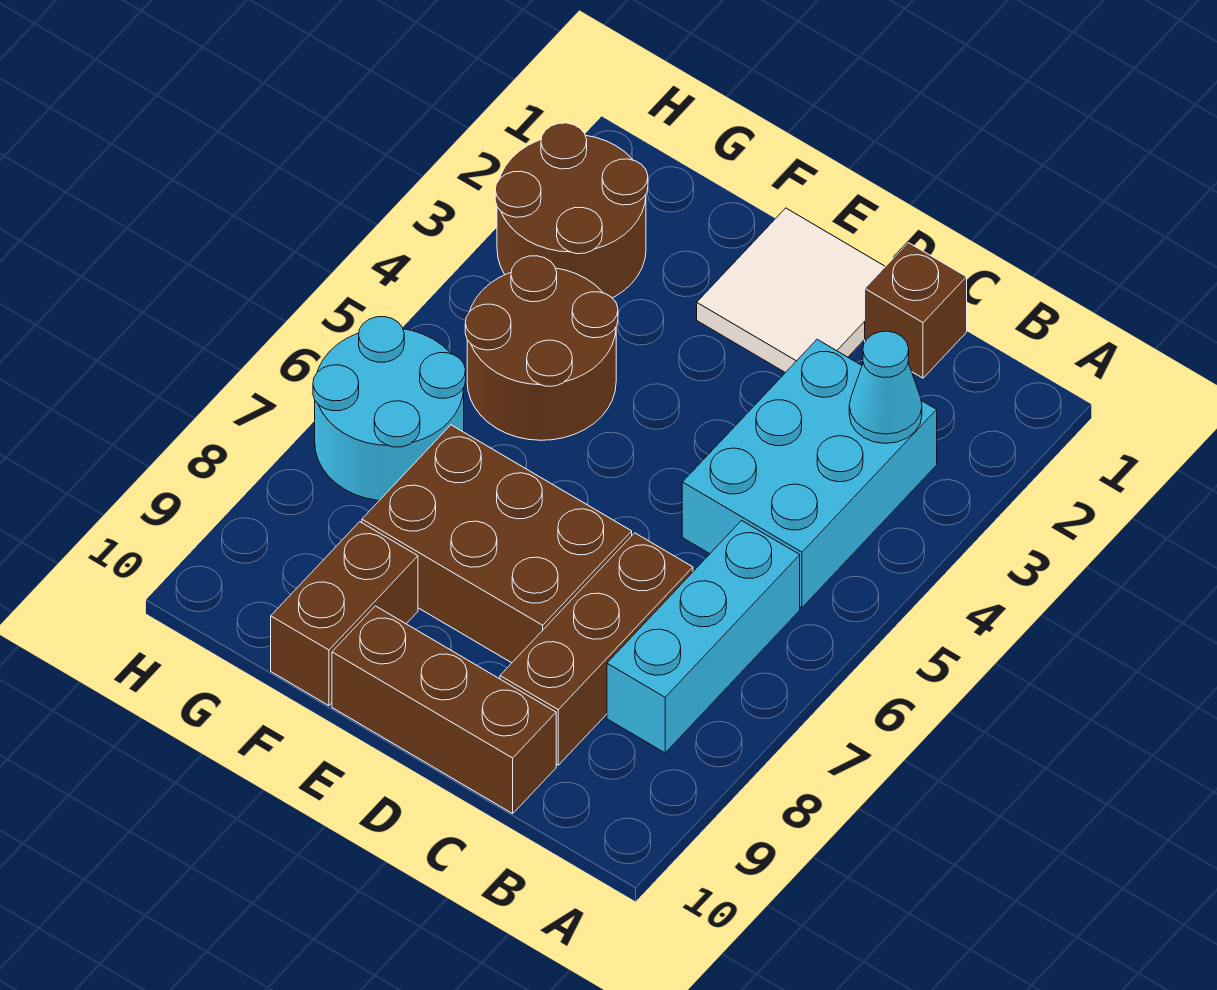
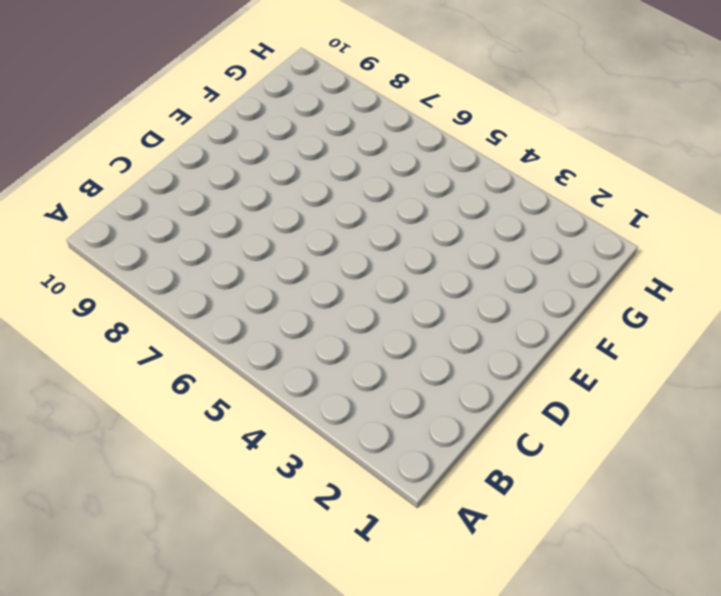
none -> cyan 2x3 brick [682,339,937,608]
none -> cyan 1x3 brick [607,521,800,753]
none -> brown 1x1 brick [865,243,967,378]

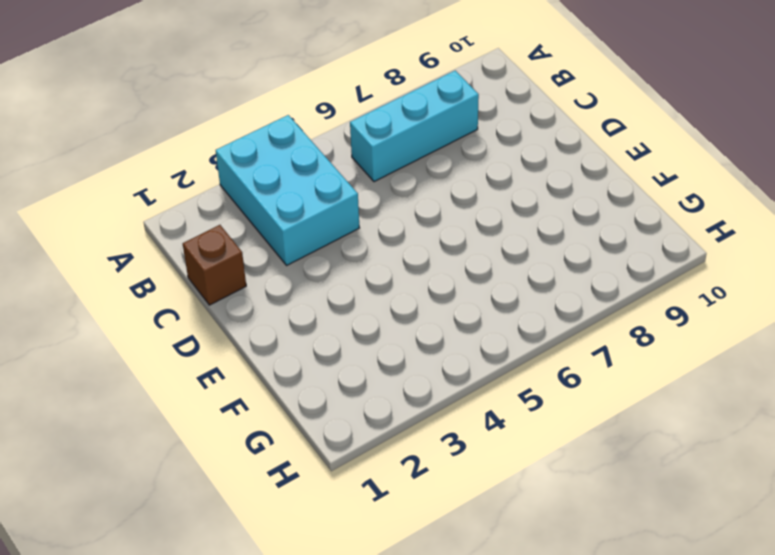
cyan 2x3 brick [216,115,359,265] -> cyan 2x3 brick turned to [682,339,937,608]
none -> brown 1x3 brick [500,533,693,765]
none -> brown 1x3 brick [332,606,556,813]
none -> white 2x2 tile [697,208,885,373]

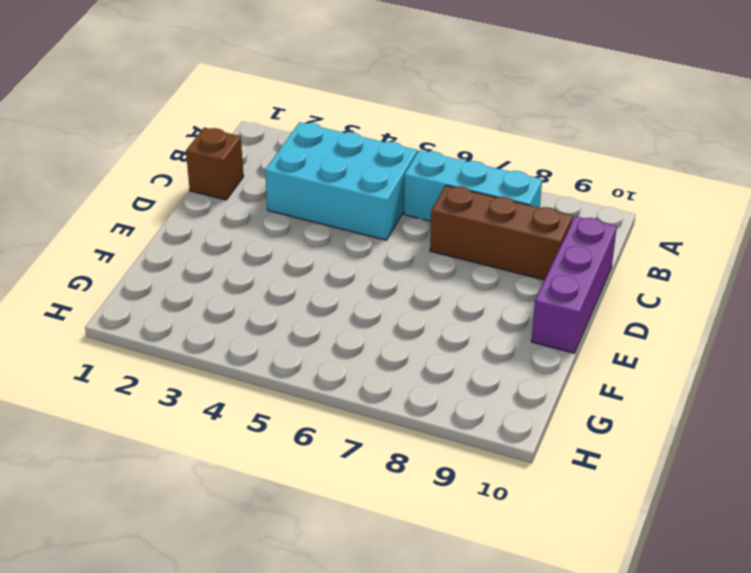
purple 1x3 brick [531,216,617,353] -> brown 1x3 brick [332,606,556,813]
none -> white 2x2 tile [697,208,885,373]
none -> brown 2x3 brick [362,425,632,663]
none -> brown 2x2 round brick [465,256,618,440]

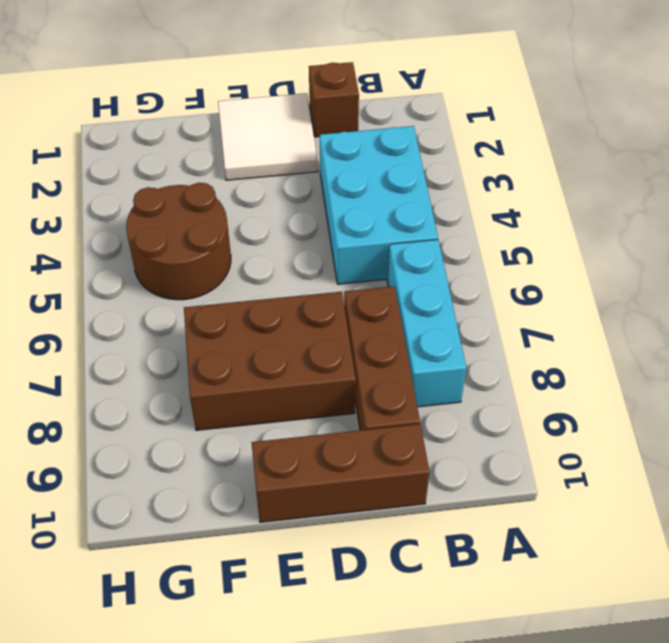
none -> brown 1x2 brick [271,522,418,706]
none -> brown 2x2 round brick [495,123,648,298]
none -> cyan 2x2 round brick [313,317,466,500]

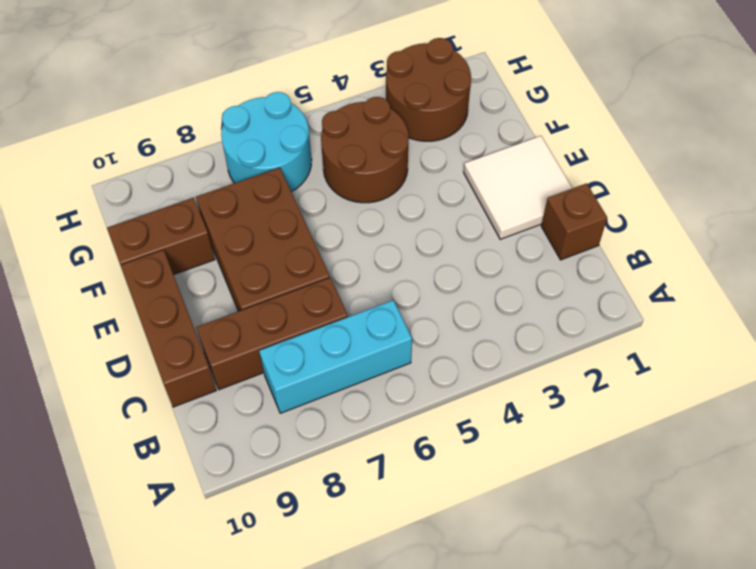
none -> cyan 2x3 brick [682,339,937,608]
none -> cyan 1x1 cone [849,331,922,444]

